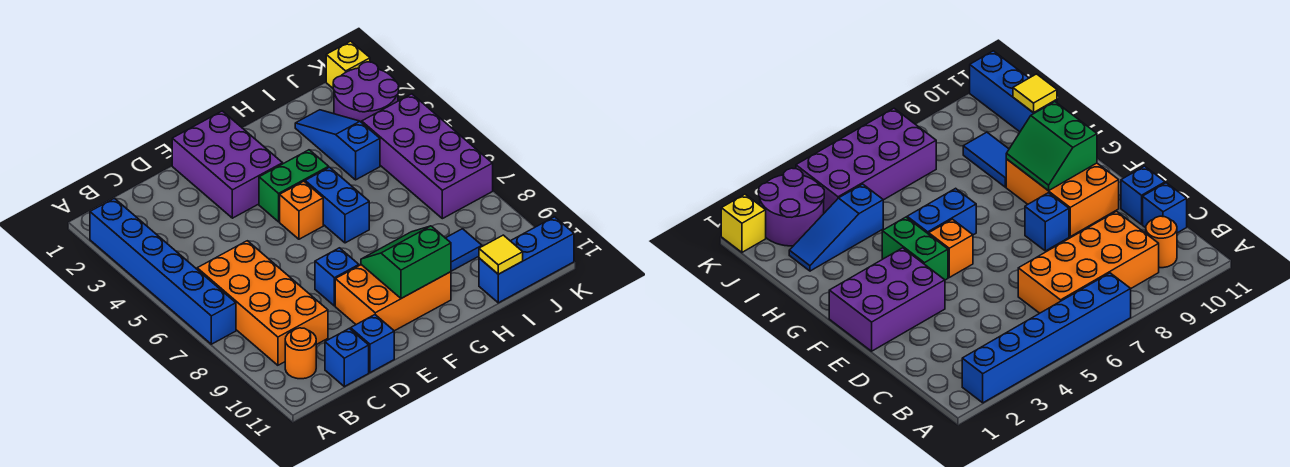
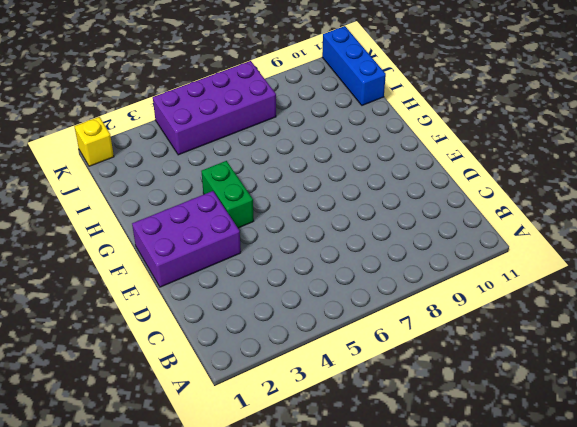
none -> blue 1x6 brick [90,198,236,344]
none -> orange 2x4 brick [197,241,328,365]
none -> orange 1x1 round brick [285,328,316,379]

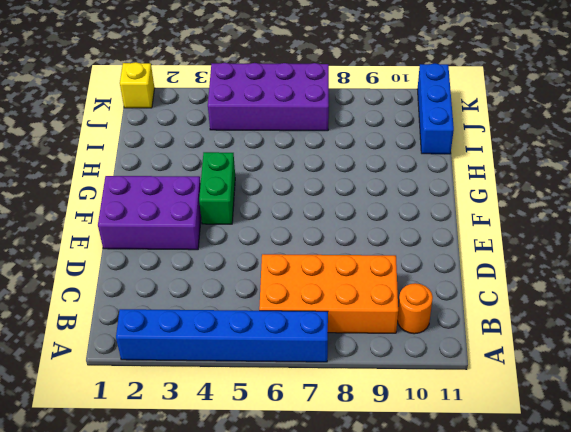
none -> blue 1x1 brick [325,328,369,387]
none -> blue 1x1 brick [351,315,394,373]
none -> blue 1x1 brick [315,248,359,306]

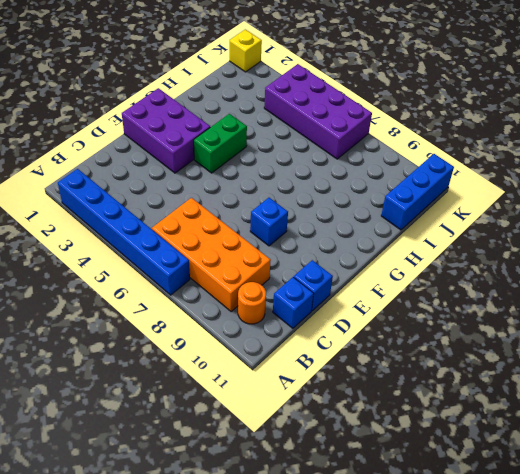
none -> orange 2x3 brick [335,265,451,331]
none -> orange 1x1 brick [280,181,323,239]
none -> blue 1x2 brick [305,167,369,243]

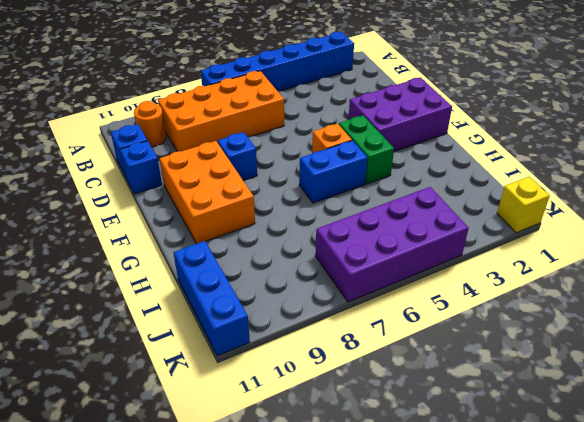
none -> blue 1x2 tile [446,229,482,271]
none -> blue 1x3 slope [295,110,380,180]
none -> purple 2x2 round brick [333,62,399,122]

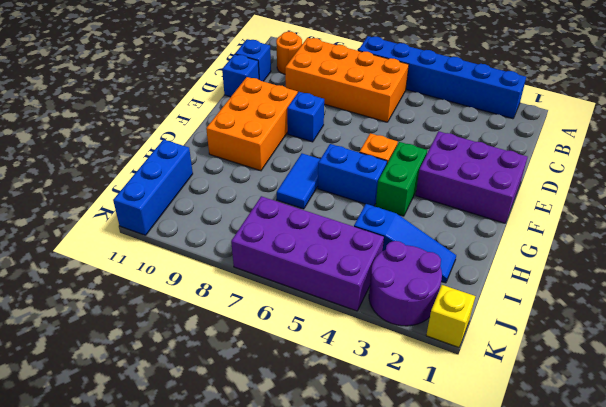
blue 1x2 tile [277,153,320,209] -> blue 1x2 tile moved to [446,229,482,271]
none -> green 2x2 slope [361,226,451,298]
none -> yellow 1x1 tile [479,235,523,274]

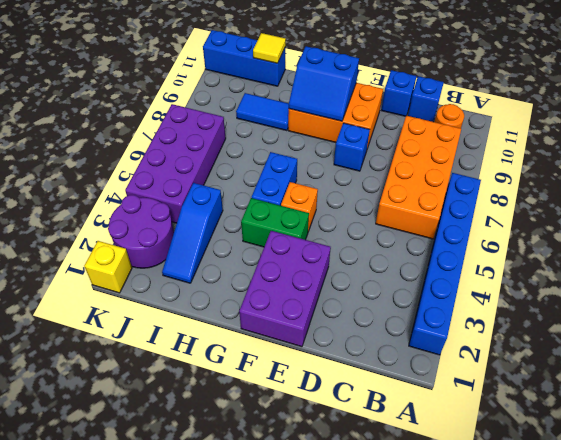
blue 2x2 slope [289,46,359,121] -> green 2x2 slope [361,226,451,298]

